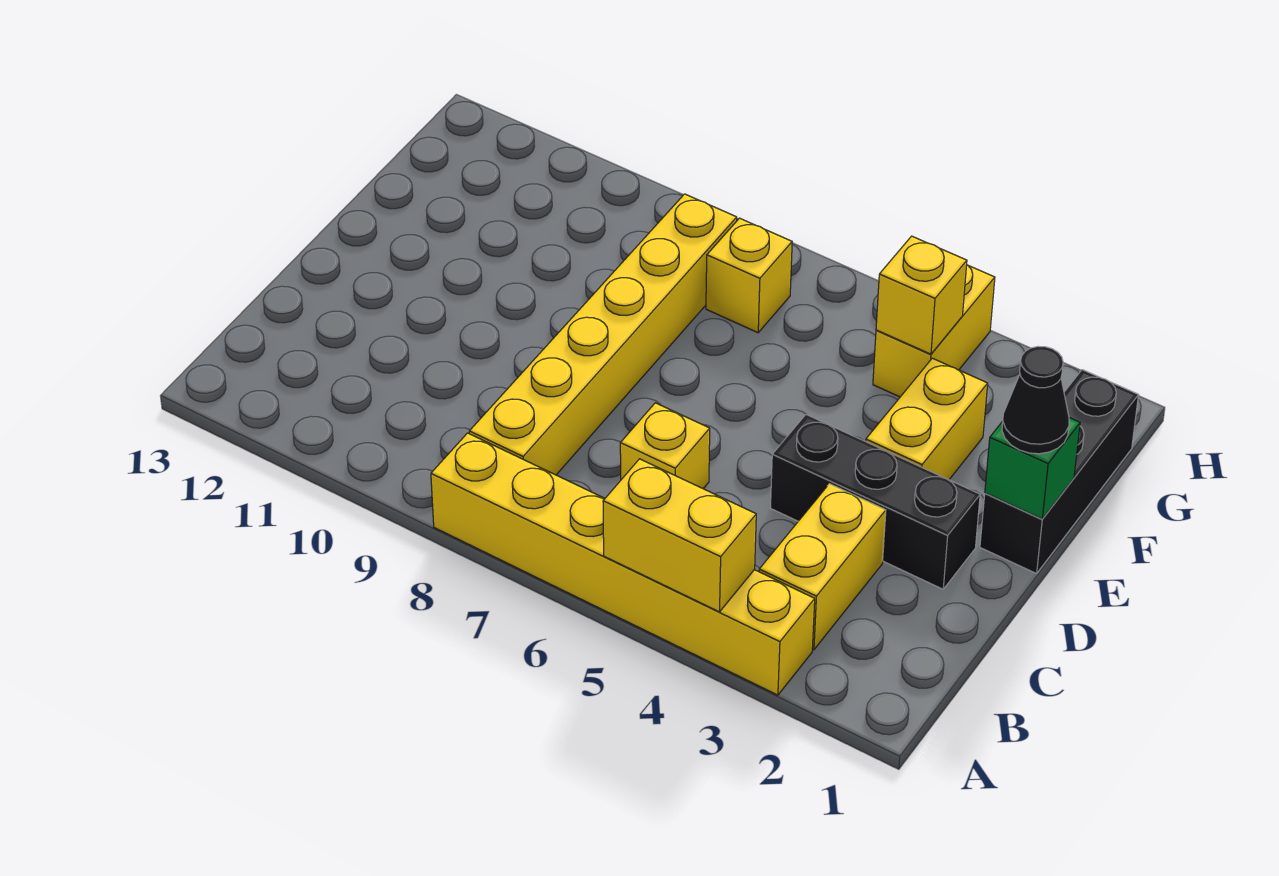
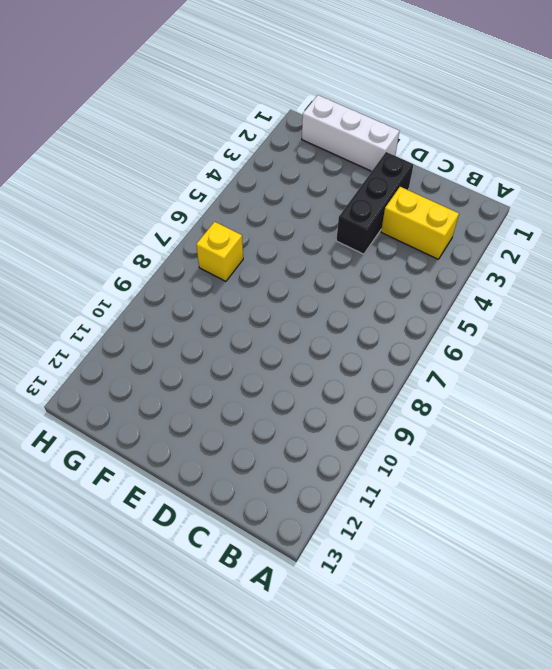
white 1x3 brick [302,95,399,171] -> black 1x3 brick [980,370,1138,574]
none -> yellow 1x6 brick [431,433,815,695]
none -> yellow 1x6 brick [469,194,737,475]
none -> yellow 1x1 brick [620,403,710,489]

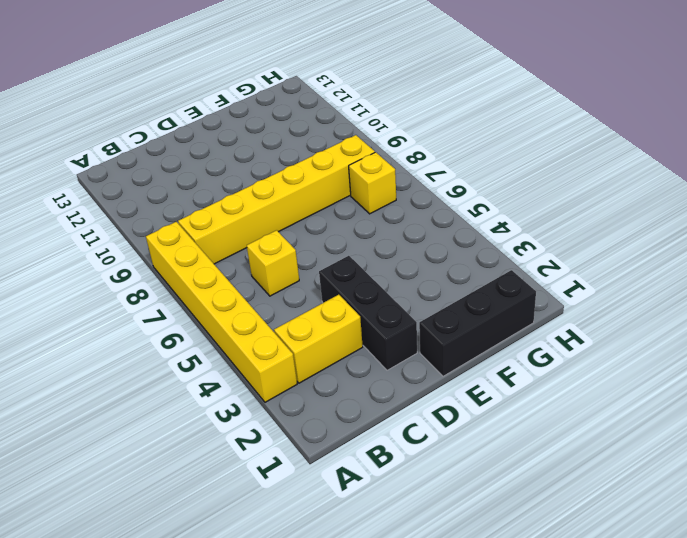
none -> yellow 1x2 brick [866,358,988,480]
none -> yellow 1x2 brick [873,265,995,397]
none -> yellow 1x2 brick [603,459,756,612]

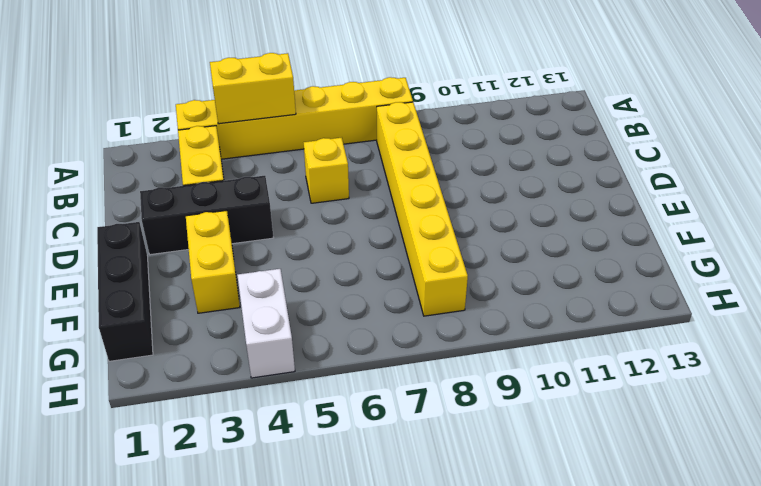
white 1x2 brick [237,269,295,378] -> yellow 1x2 brick [873,265,995,397]
none -> yellow 1x1 brick [706,218,792,333]
none -> green 1x1 brick [985,418,1080,519]
none -> yellow 1x1 brick [876,236,967,354]

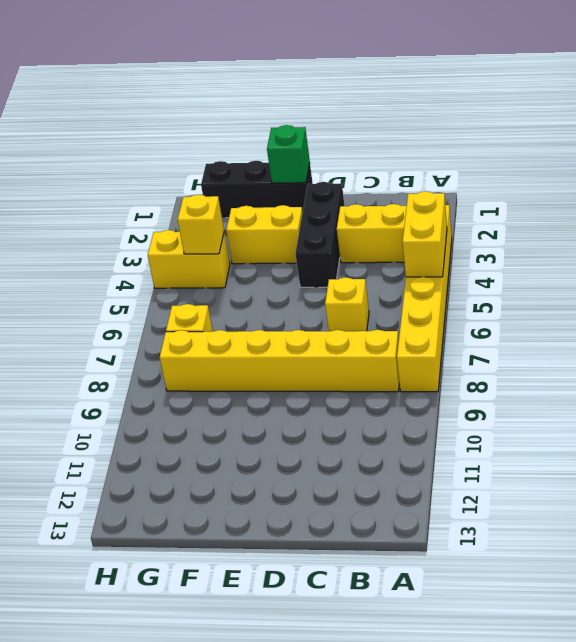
none -> black 1x1 cone [1002,346,1069,454]

